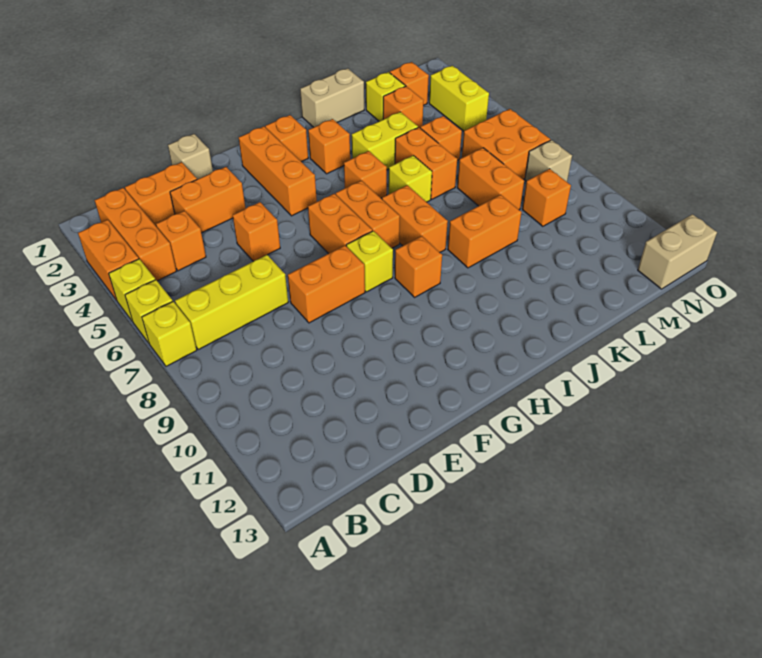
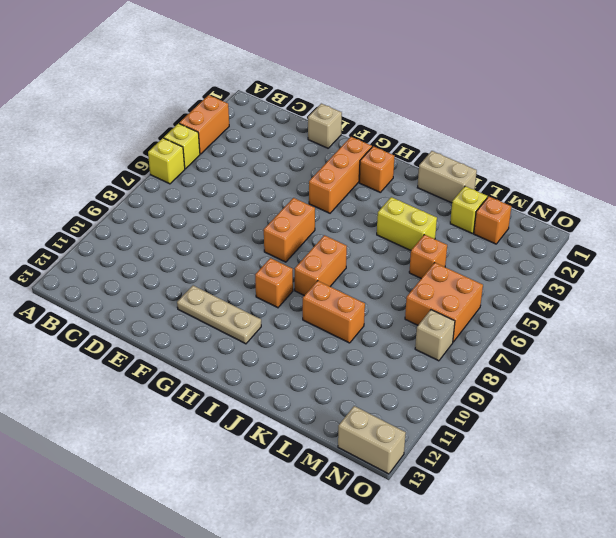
tan 1x3 plate [177,286,261,344] -> none
none -> yellow 1x1 brick [142,302,197,366]
none -> orange 1x3 brick [95,188,176,281]
none -> yellow 1x3 brick [175,255,288,350]
none -> orange 1x2 brick [125,162,197,226]

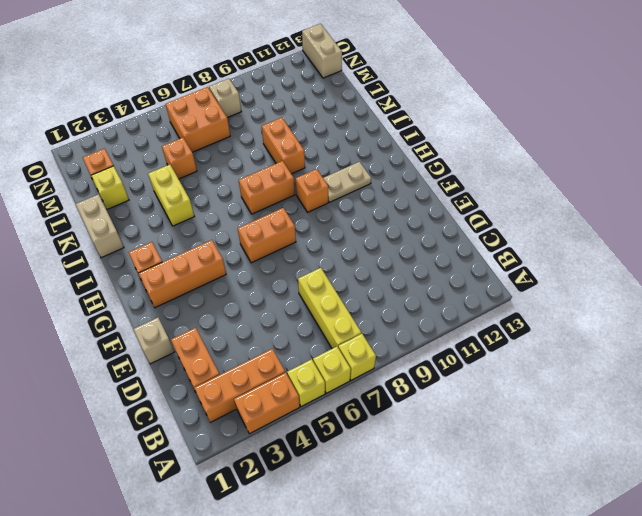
tan 1x2 plate [323,162,371,202] -> none
none -> orange 1x1 brick [156,211,206,271]
none -> orange 1x2 brick [170,167,246,233]
none -> orange 1x1 brick [233,202,280,261]
none -> orange 1x2 brick [288,245,365,323]

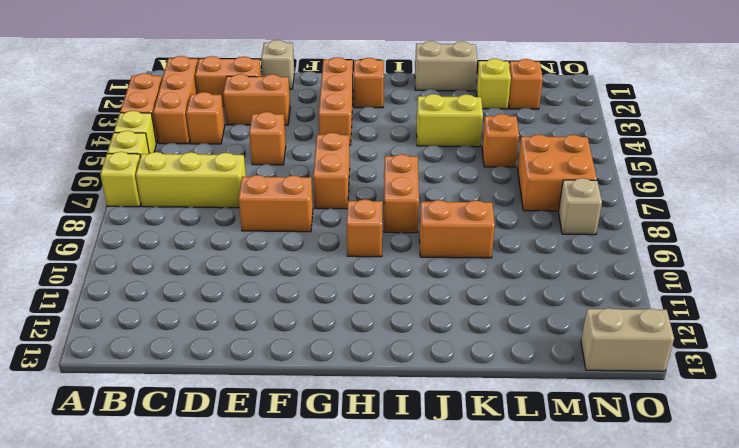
none -> yellow 1x1 brick [346,231,393,292]
none -> orange 1x2 brick [336,181,400,248]
none -> orange 1x1 brick [308,119,350,174]
none -> orange 1x1 brick [344,151,387,198]

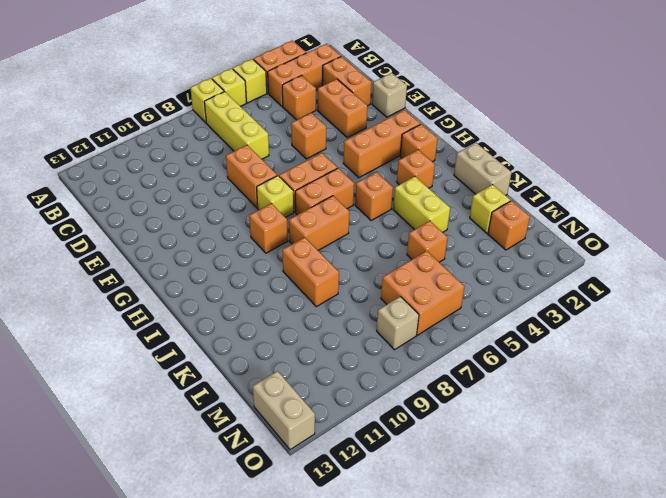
none -> yellow 1x1 brick [389,155,432,202]
none -> orange 1x2 brick [395,127,457,199]
none -> orange 1x1 brick [383,86,423,128]
none -> orange 1x2 brick [457,148,524,210]

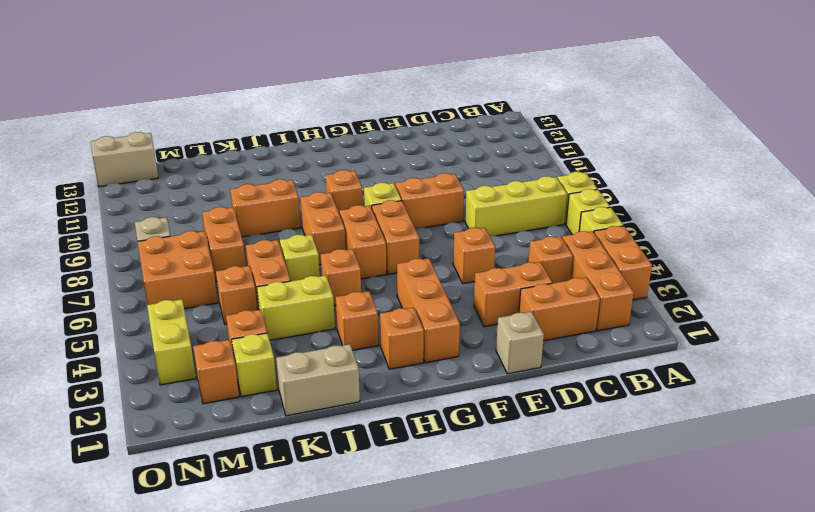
none -> orange 1x1 brick [522,169,571,226]

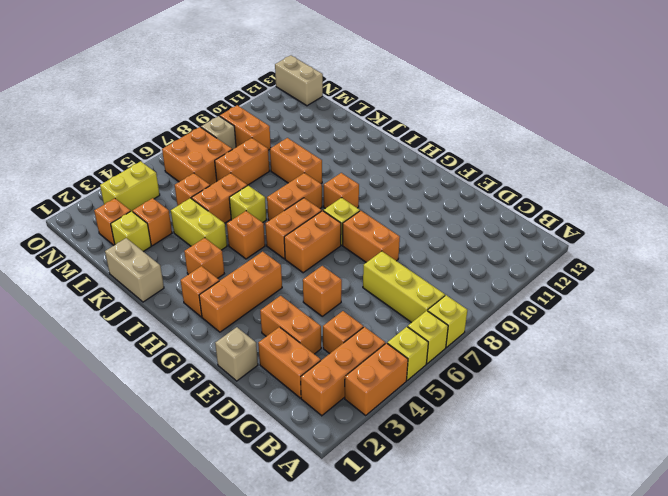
orange 1x2 brick [220,105,271,150] -> orange 1x1 brick [522,169,571,226]

